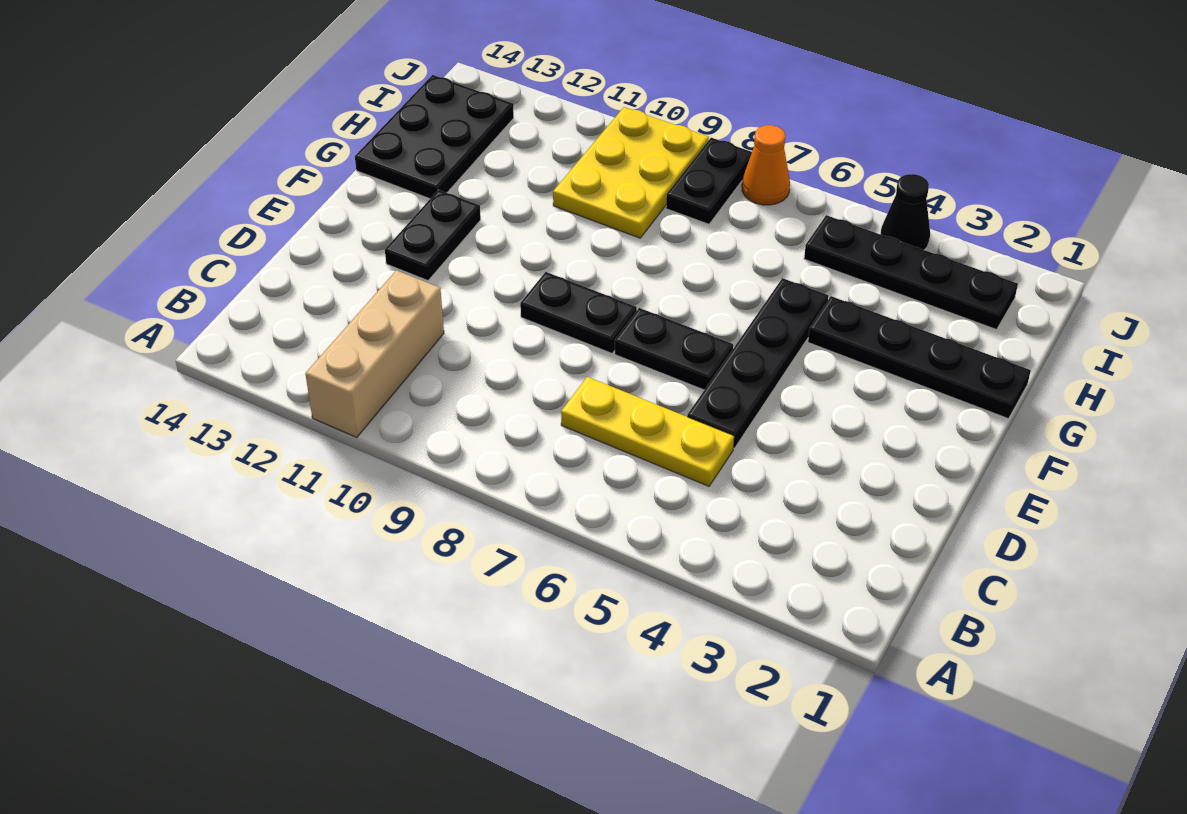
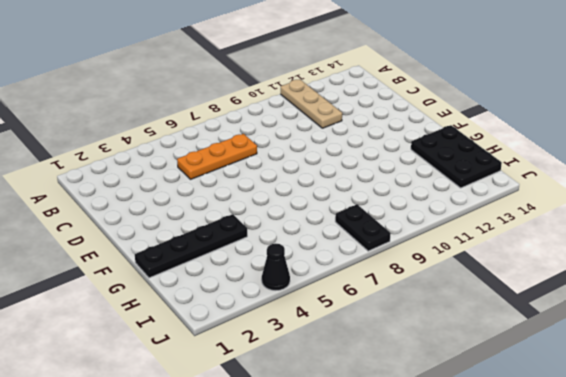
tan 1x3 plate [281,79,342,128] -> tan 1x3 brick [305,270,444,437]
orange 1x3 plate [177,134,257,179] -> yellow 1x3 plate [561,377,734,486]
none -> black 1x4 plate [687,278,828,448]
none -> black 1x2 plate [615,308,733,390]
none -> black 1x2 plate [520,272,637,353]

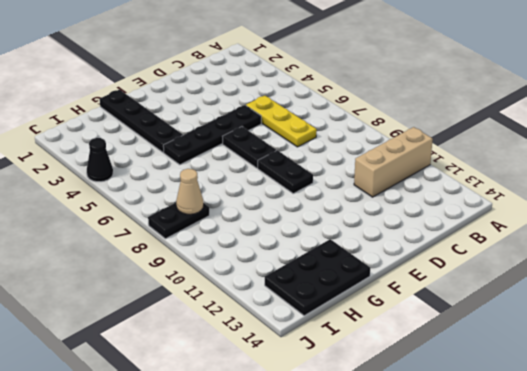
tan 1x1 cone [176,169,204,214] -> none
none -> black 1x2 plate [385,190,481,281]
none -> yellow 2x3 plate [553,107,709,238]
none -> black 1x4 plate [804,215,1018,330]

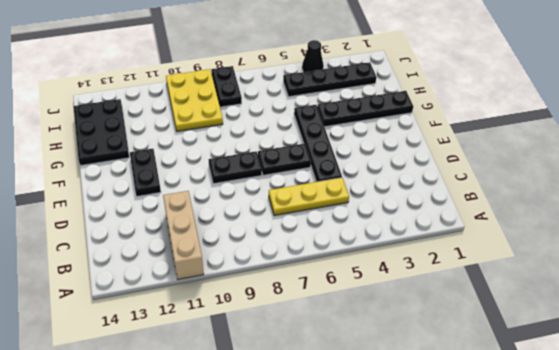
none -> orange 1x1 cone [742,125,790,205]

